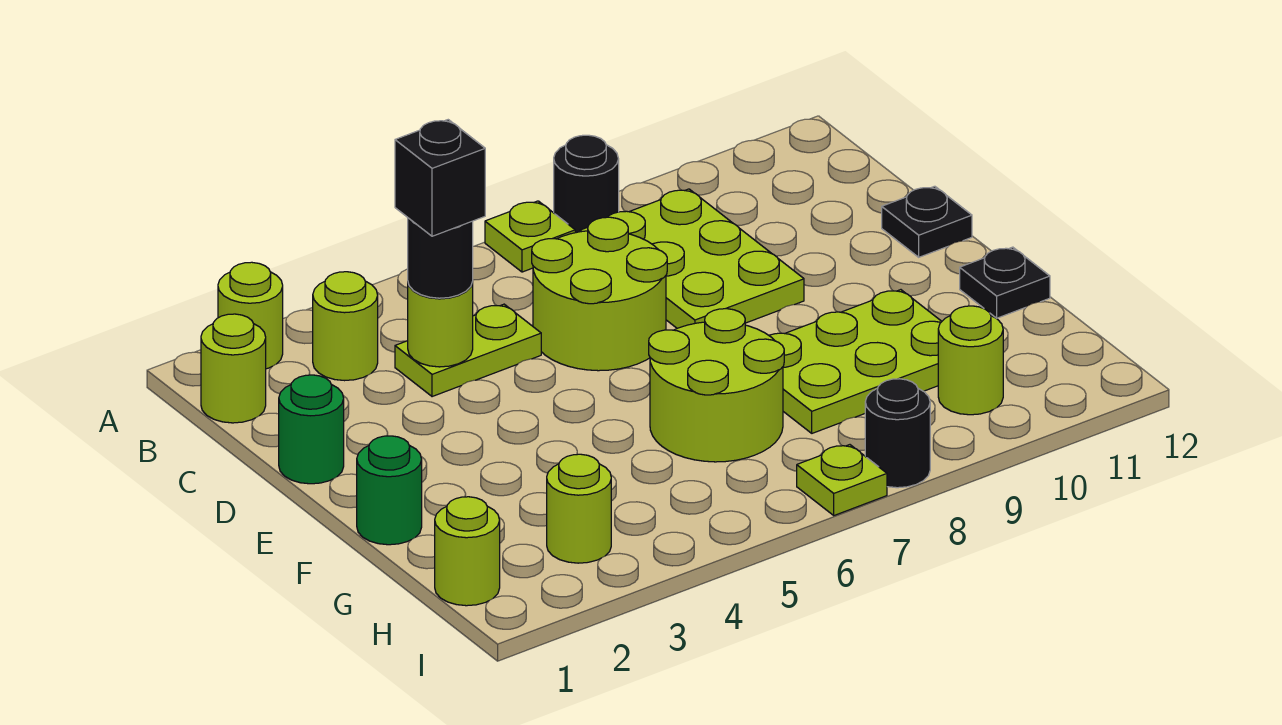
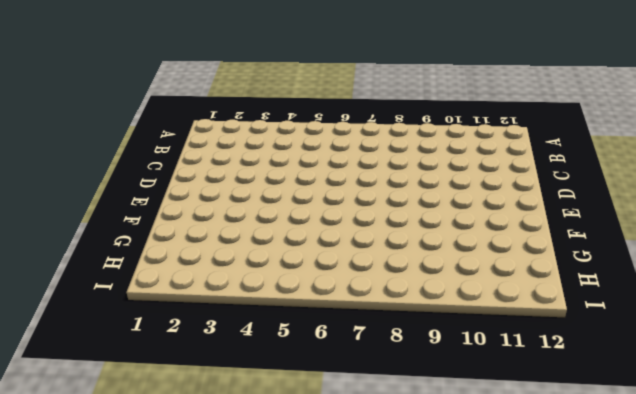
none -> lime 1x1 round brick [218,262,283,369]
none -> lime 1x1 plate [485,201,575,272]
none -> black 1x1 round brick [554,135,619,233]

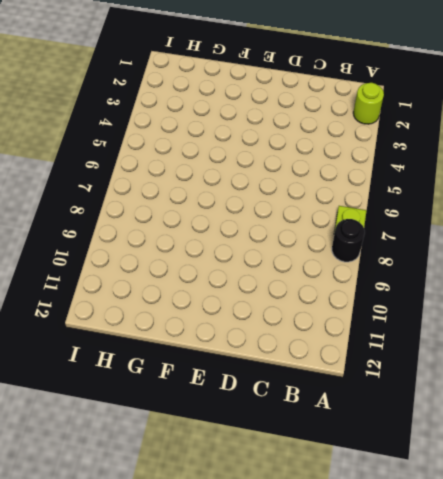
none -> lime 1x1 round brick [201,314,266,423]
none -> lime 1x1 round brick [313,272,378,381]
none -> lime 2x3 plate [580,189,804,328]

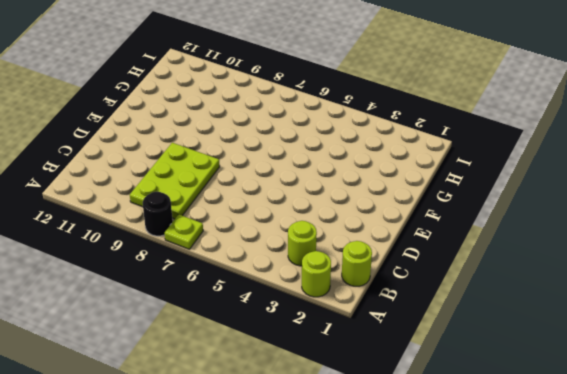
none -> lime 1x2 plate [395,304,541,397]
none -> lime 2x2 round brick [532,217,667,371]
none -> green 1x1 round brick [279,375,344,484]

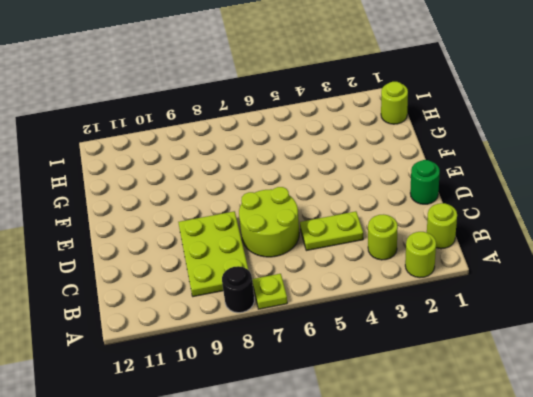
none -> black 1x1 plate [882,186,972,257]
none -> green 1x1 round brick [357,436,422,545]
none -> lime 2x2 round brick [649,309,784,462]

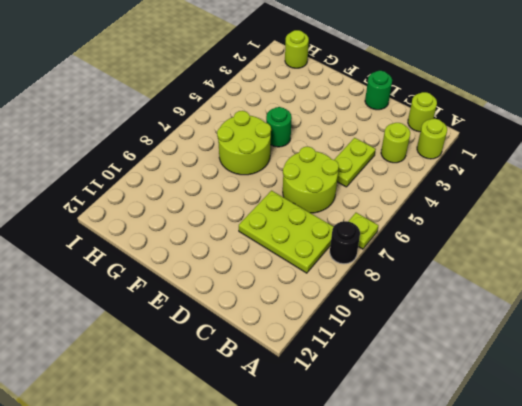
green 1x1 round brick [266,107,292,147] -> green 1x1 round brick moved to [357,436,422,545]
none -> black 1x1 plate [882,186,972,257]
none -> lime 2x3 plate [769,290,942,433]
none -> black 1x1 plate [960,247,1050,318]

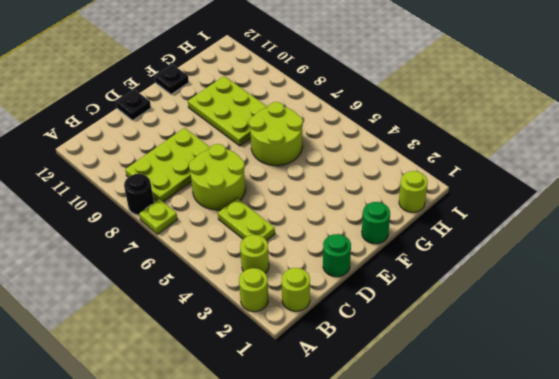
none -> lime 1x1 round brick [547,454,611,563]
none -> lime 1x1 round brick [938,306,1003,415]
none -> lime 1x1 plate [797,445,887,515]

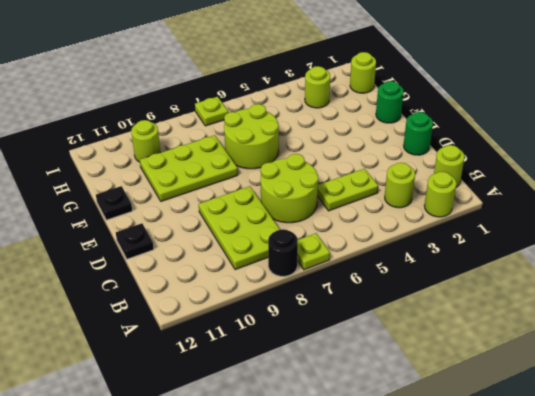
none -> black 1x1 round brick [865,379,930,488]
none -> lime 1x1 round brick [408,282,473,367]
none -> black 1x1 round brick [408,218,473,298]

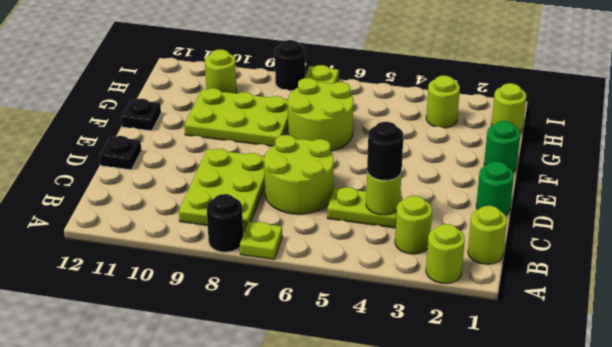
none -> black 1x1 brick [395,120,485,236]

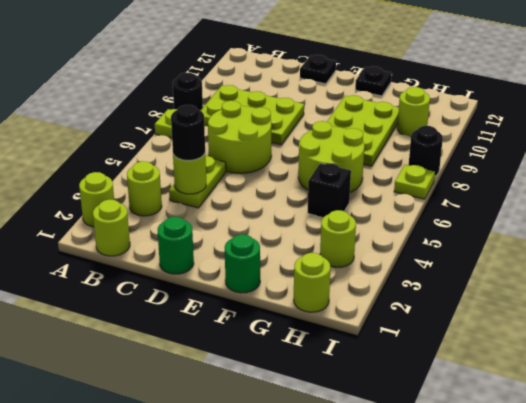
black 1x1 brick [308,163,351,218] -> black 1x1 brick moved to [395,120,485,236]

